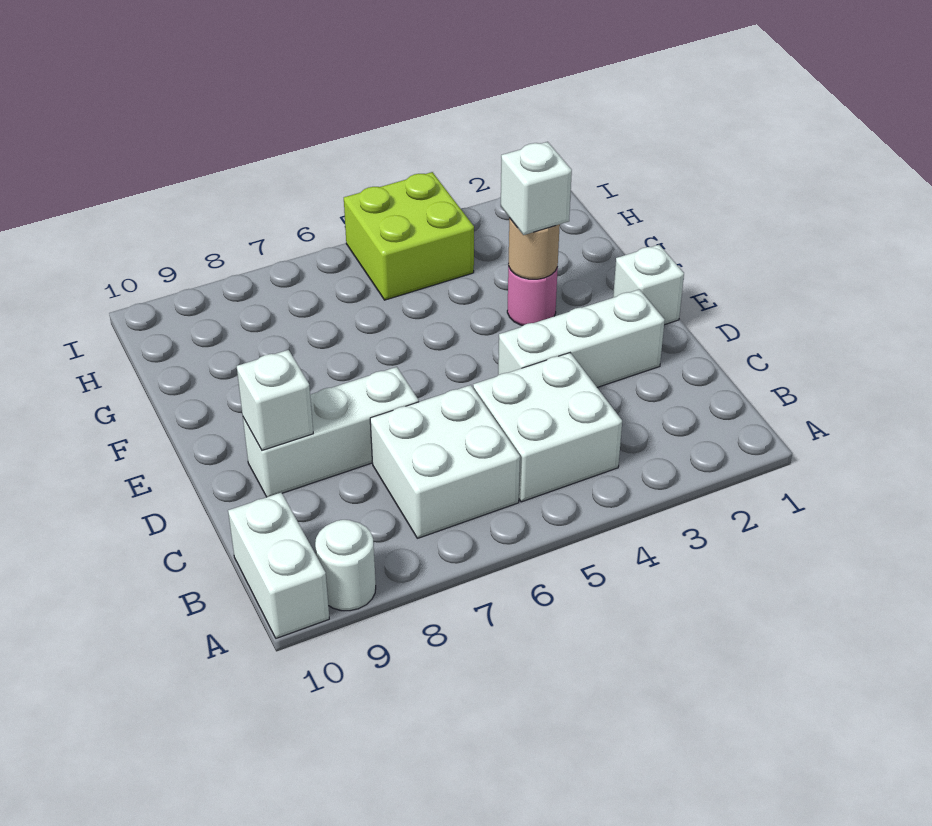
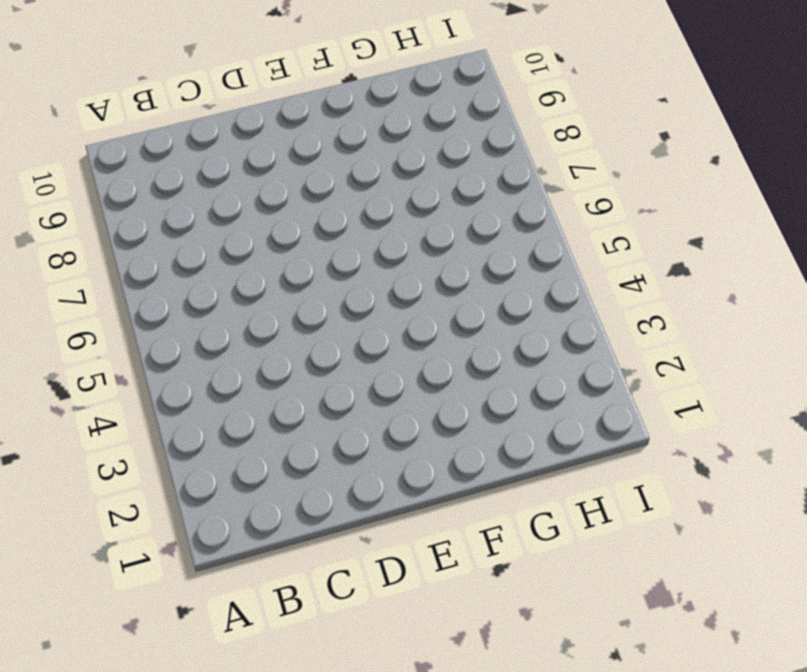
none -> white 1x1 round brick [315,520,376,611]
none -> white 1x2 brick [228,493,329,638]
none -> white 2x2 brick [473,353,622,502]

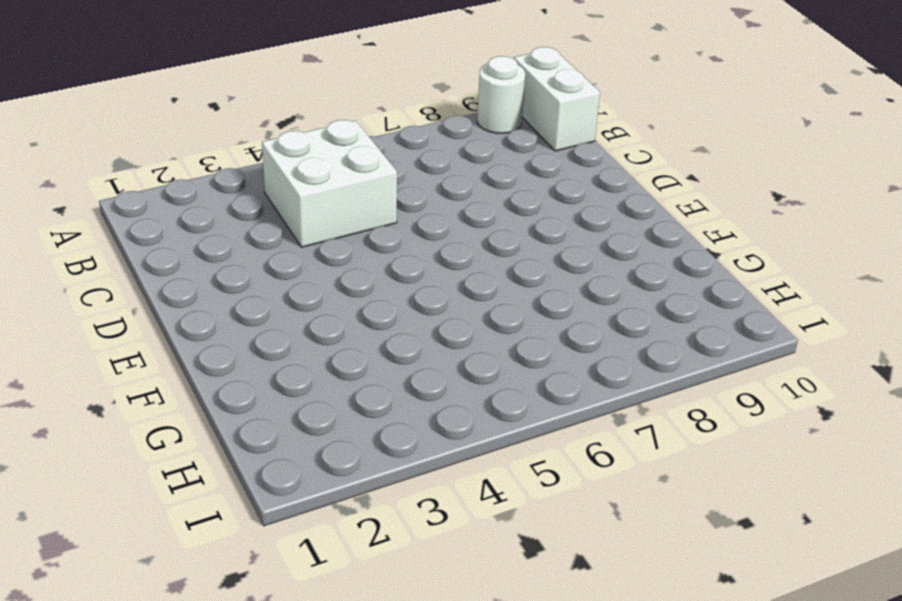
none -> white 2x2 brick [370,385,520,538]
none -> white 1x3 brick [498,289,665,387]
none -> white 1x3 brick [243,367,419,497]

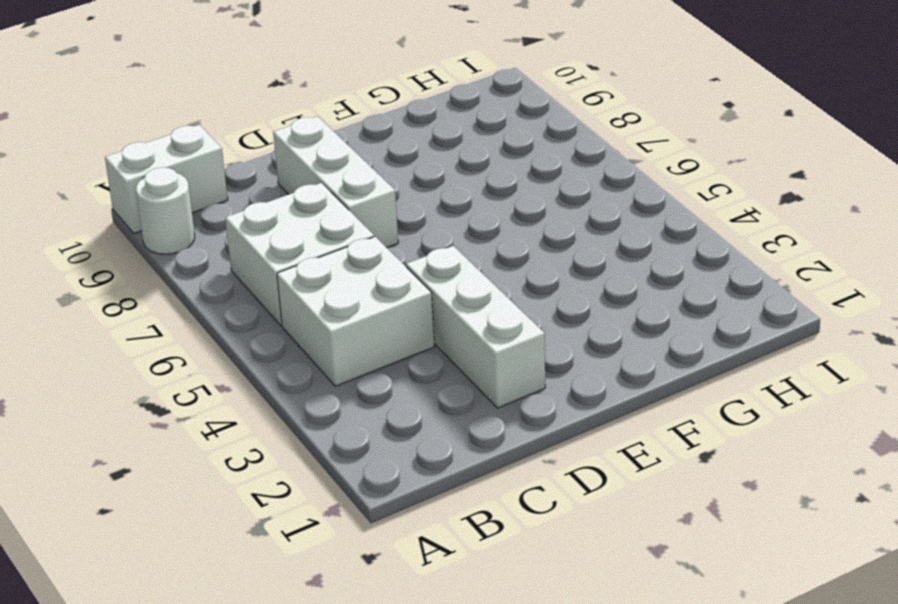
none -> white 1x1 brick [613,245,684,325]
none -> pink 1x1 round brick [507,266,558,325]
none -> lime 2x2 brick [344,172,474,300]

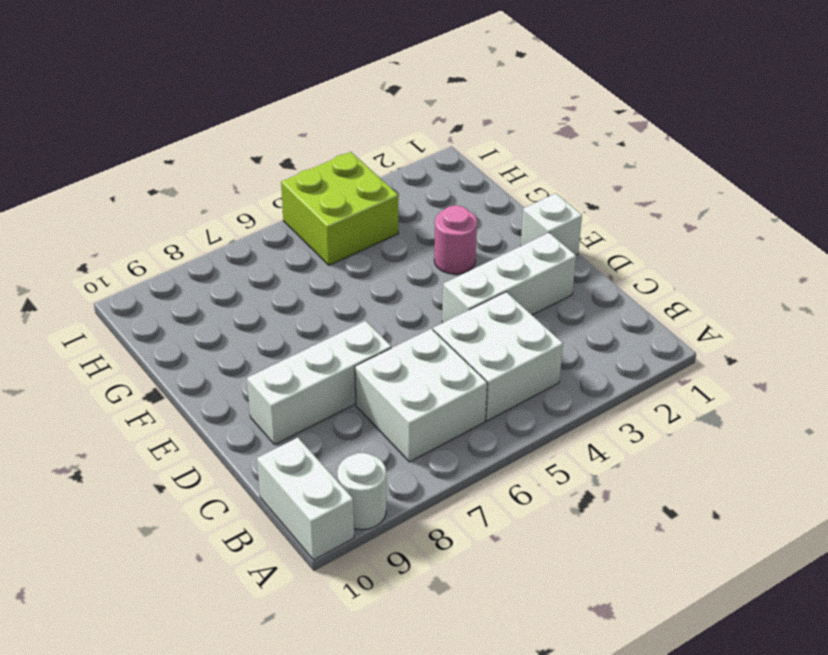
none -> white 1x1 brick [237,350,313,450]
none -> tan 1x1 round brick [508,218,560,279]
none -> white 1x1 brick [501,142,572,235]

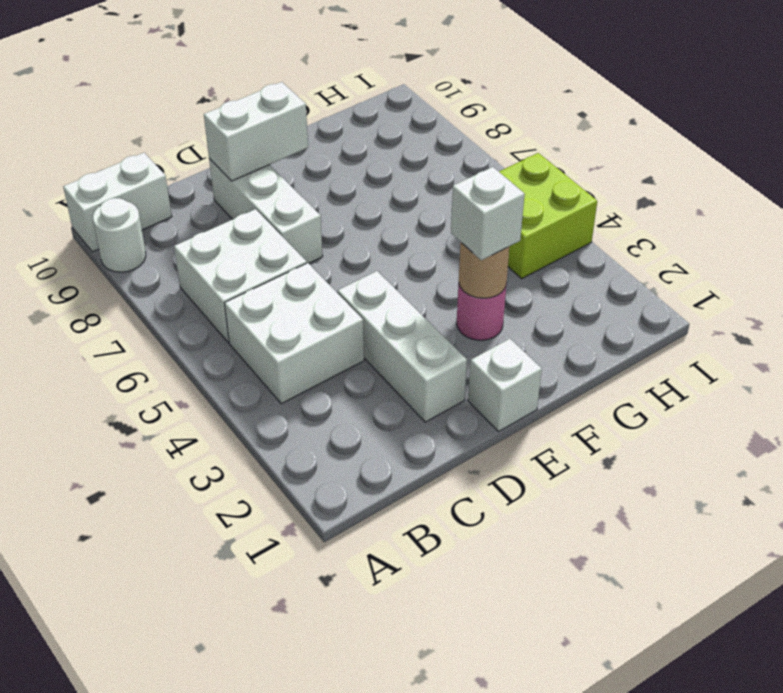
white 1x2 brick [204,82,308,181] -> white 1x1 brick [237,350,313,450]

